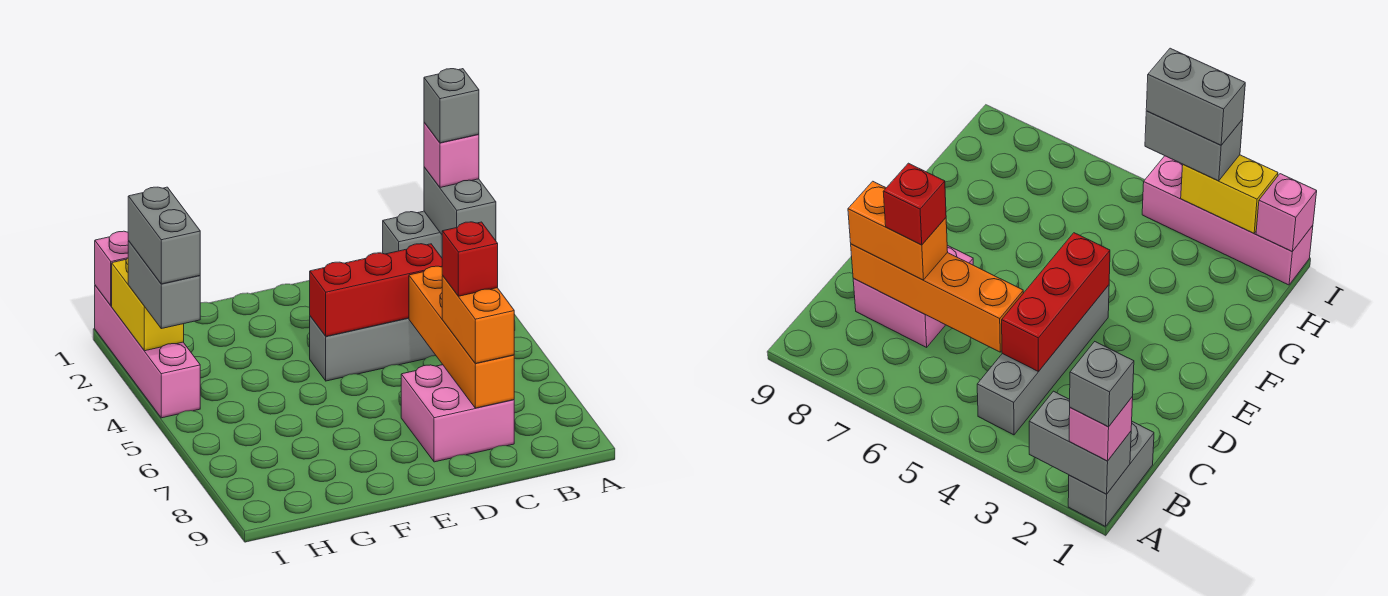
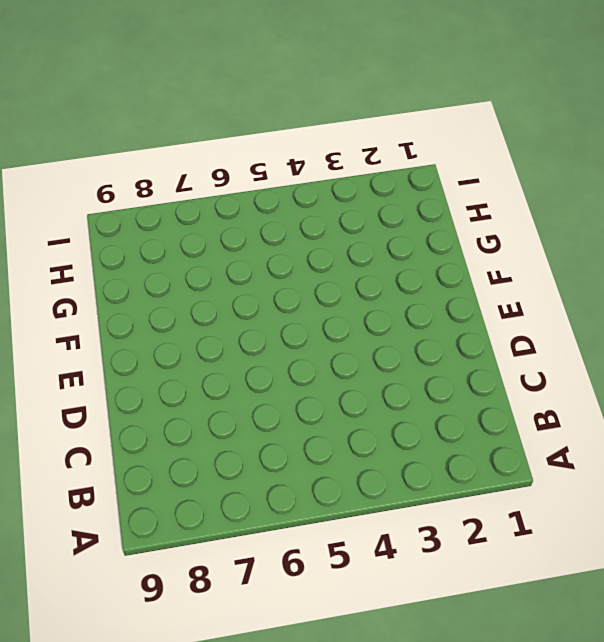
none -> grey 1x2 brick [383,211,442,258]
none -> grey 1x4 brick [310,316,436,381]
none -> pink 2x2 brick [401,365,514,462]

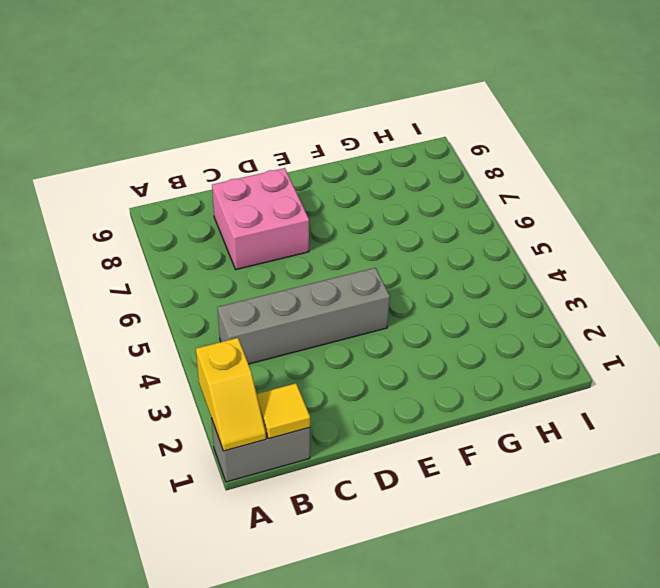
yellow 1x2 slope [196,338,266,451] -> grey 1x2 brick [424,167,496,241]
yellow 1x1 tile [257,383,310,439] -> none
none -> pink 1x4 brick [95,285,200,418]
none -> red 1x3 brick [310,244,442,336]
none -> orange 1x4 brick [409,266,514,408]

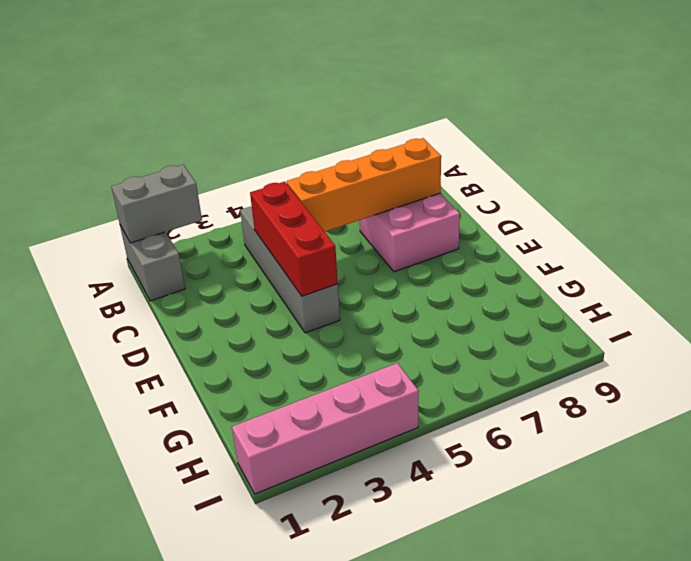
none -> pink 1x1 brick [95,231,129,306]
none -> yellow 1x2 brick [112,258,184,351]
none -> pink 1x1 brick [424,122,479,187]

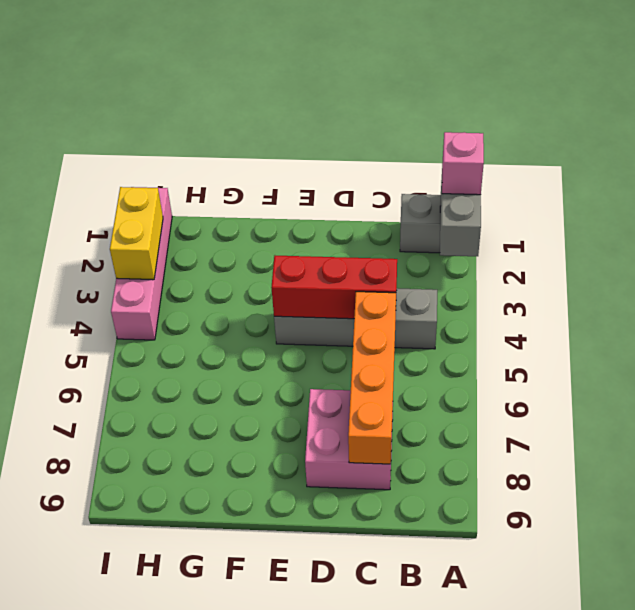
none -> pink 1x1 brick [95,231,129,306]
none -> orange 1x2 brick [442,276,514,363]
none -> grey 1x2 brick [128,241,200,329]

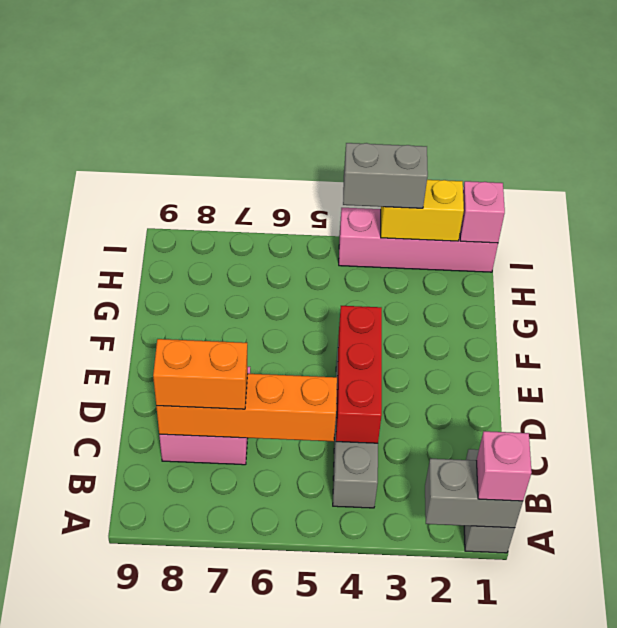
none -> grey 1x1 brick [424,69,479,143]
none -> red 1x1 brick [442,222,498,296]
none -> grey 1x2 brick [128,187,200,284]

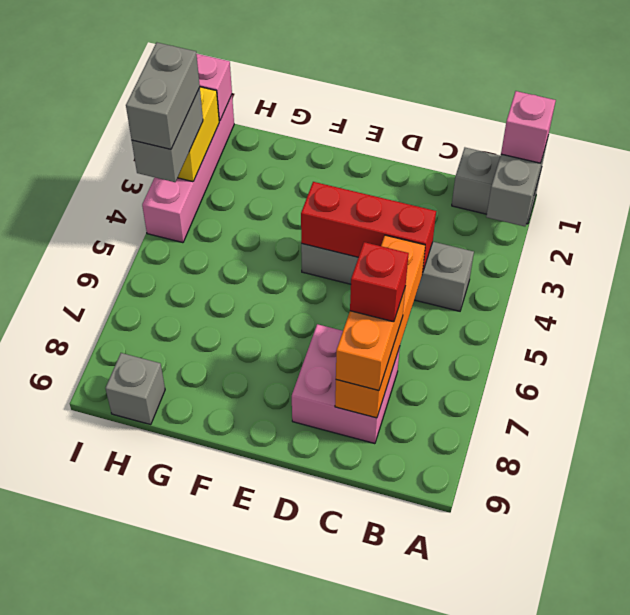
grey 1x1 brick [105,353,165,425] -> grey 1x1 brick moved to [424,69,479,143]

